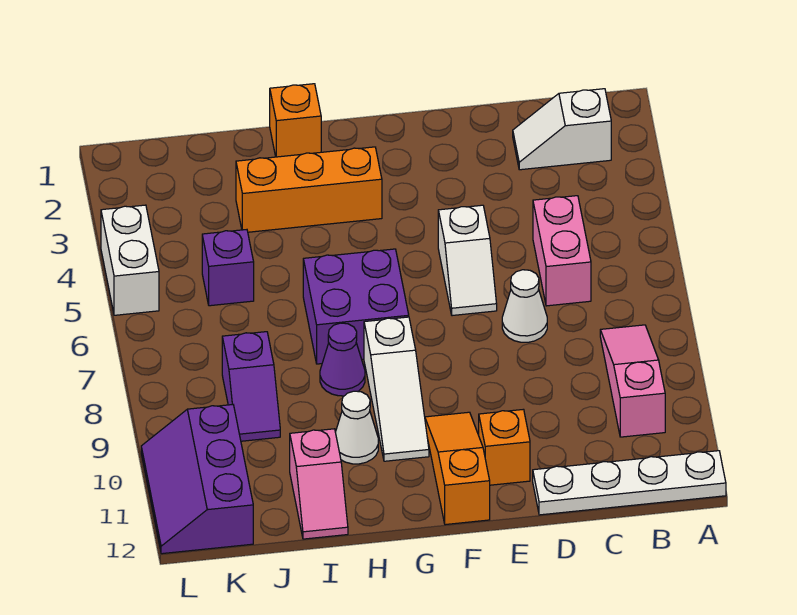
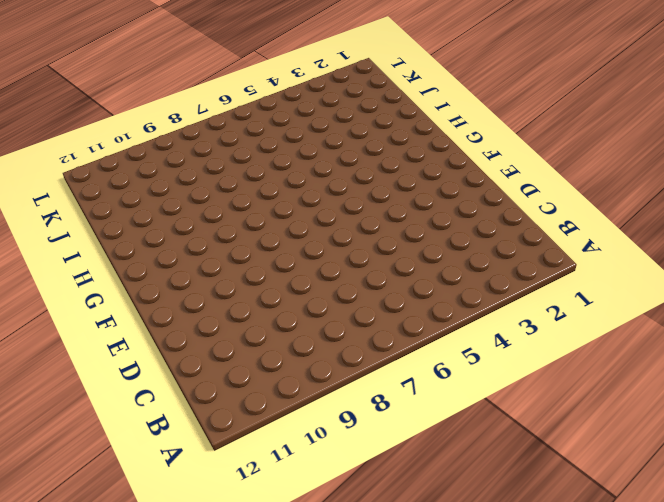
none -> white 1x4 plate [533,451,726,515]
none -> white 1x2 slope [513,89,611,170]
none -> pink 1x3 slope [600,325,665,437]

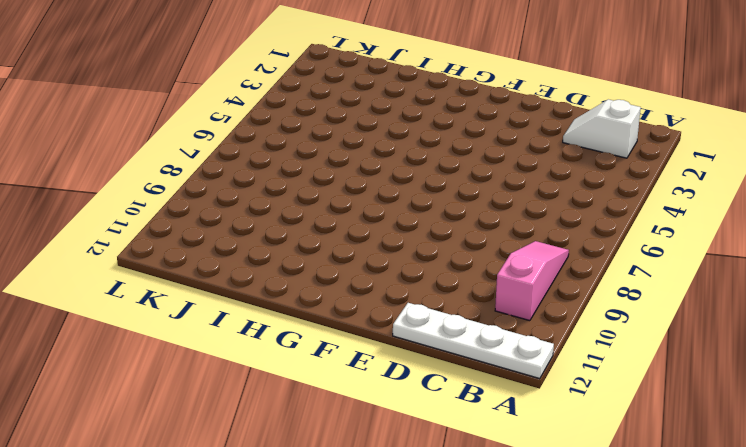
none -> pink 1x2 brick [533,196,591,306]
none -> white 1x1 cone [502,270,547,342]
none -> white 1x2 slope [438,205,497,316]

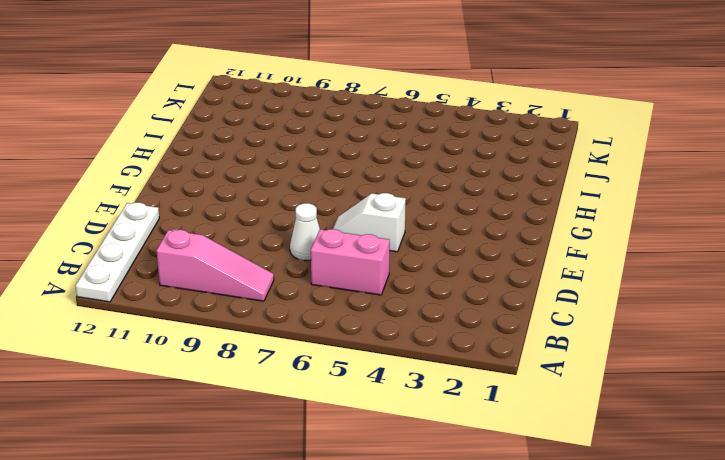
none -> white 1x2 slope [513,89,611,170]
none -> orange 1x1 brick [479,409,530,485]
none -> orange 1x3 slope [425,412,490,525]

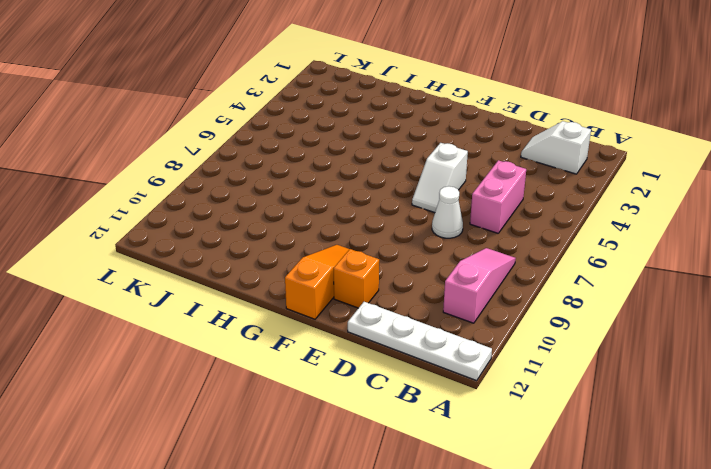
none -> orange 1x3 brick [236,147,382,232]
none -> purple 2x2 brick [303,249,409,364]
none -> white 1x3 slope [364,317,429,461]

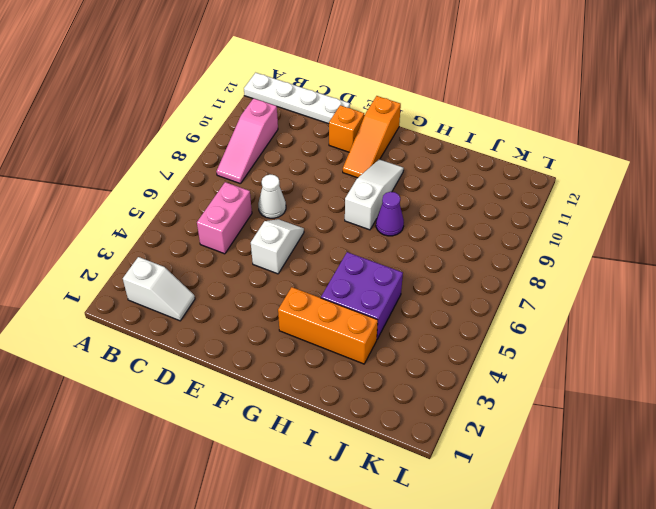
purple 2x2 brick [321,252,403,339] -> purple 2x2 brick moved to [303,249,409,364]
none -> orange 1x1 brick [270,84,321,157]
none -> white 1x1 cone [335,391,378,464]
none -> pink 1x2 slope [290,429,348,539]

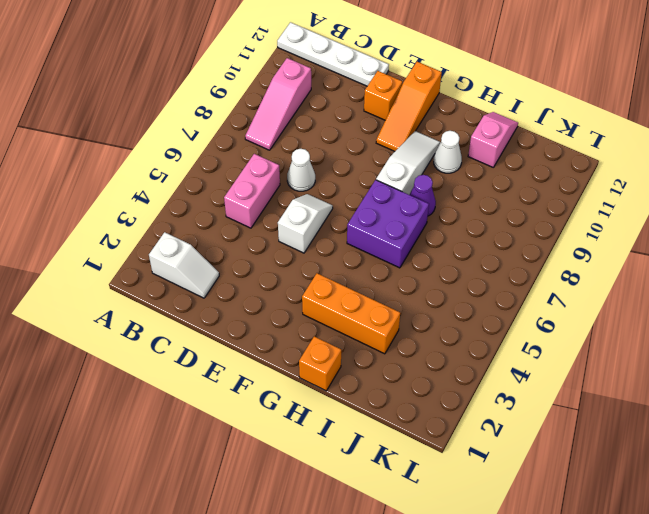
none -> purple 1x1 brick [202,230,254,306]
none -> purple 1x2 slope [222,332,280,441]
none -> purple 2x3 slope [141,405,253,554]

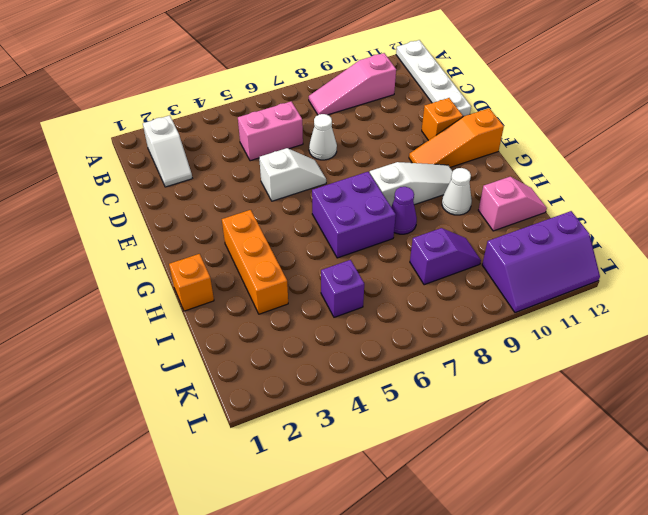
none -> white 1x2 brick [101,205,159,315]

